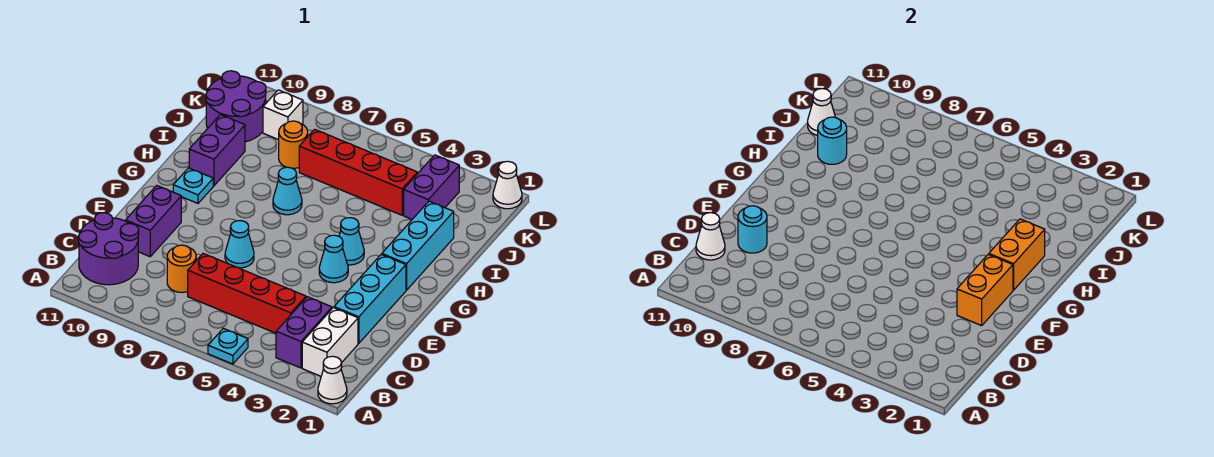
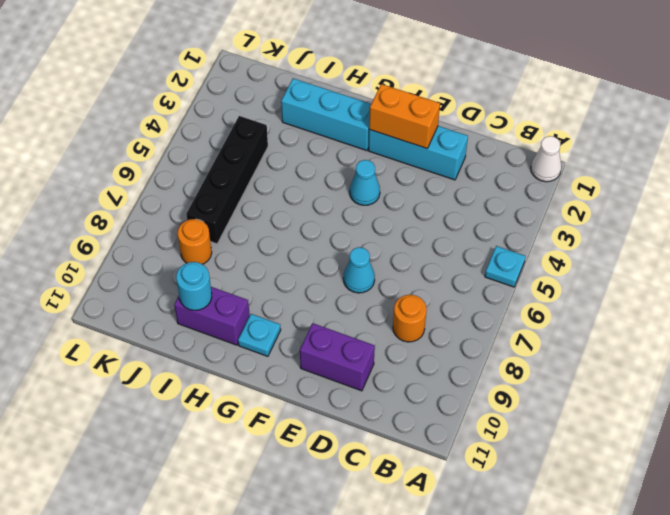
black 1x4 brick [186,116,268,244] -> red 1x4 brick [299,129,417,215]
none -> white 1x2 brick [302,308,358,376]
none -> purple 1x2 brick [276,297,332,368]
none -> purple 2x2 round brick [78,213,139,285]

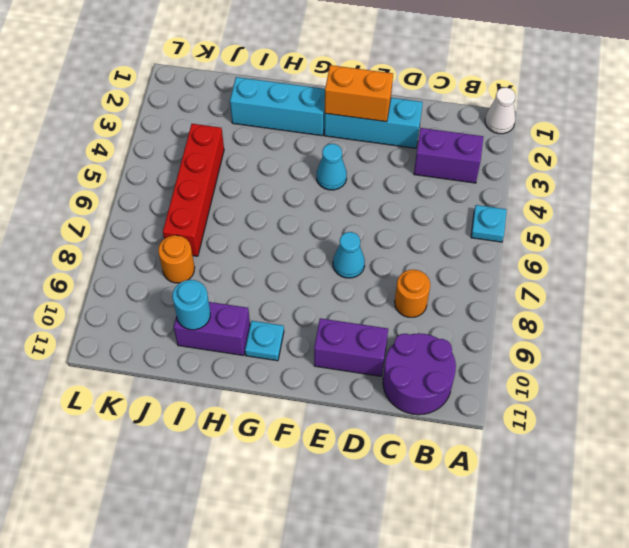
none -> white 1x2 brick [302,308,358,376]
none -> red 1x4 brick [188,254,306,333]
none -> cyan 1x1 cone [339,218,364,265]

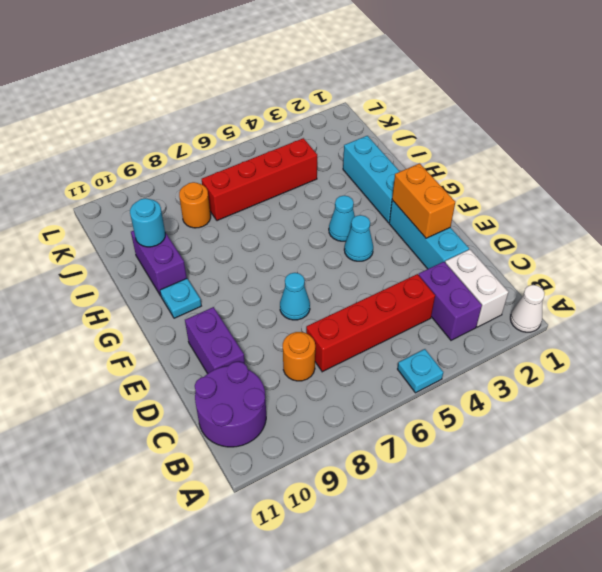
none -> cyan 1x1 cone [273,167,302,215]
none -> purple 1x2 brick [404,155,459,219]
none -> purple 2x2 round brick [206,71,266,142]

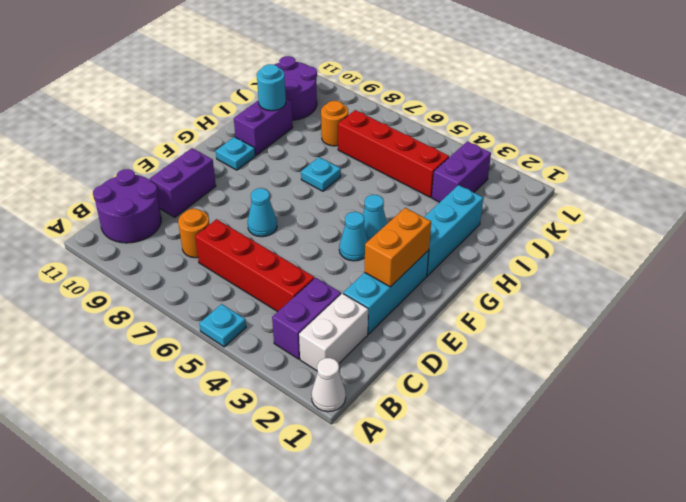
cyan 1x1 plate [301,157,341,191] -> cyan 1x1 cone [273,167,302,215]
none -> white 1x1 brick [263,90,303,140]
none -> white 1x1 cone [493,161,522,209]
none -> white 1x1 cone [696,213,725,260]

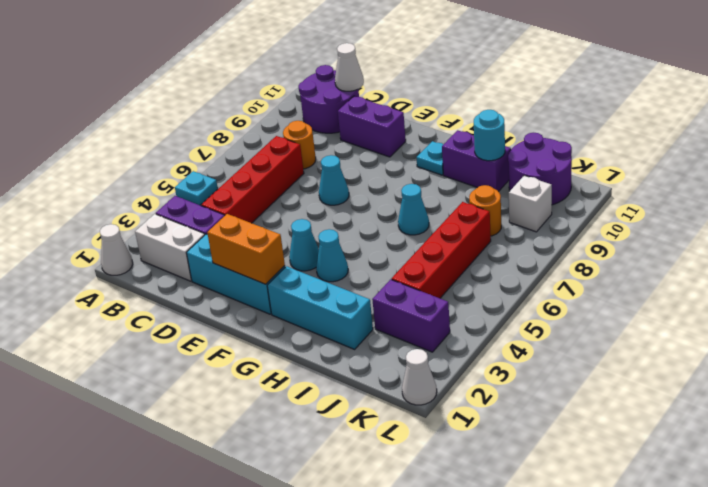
none -> cyan 1x1 round brick [738,206,767,253]
none -> orange 1x2 brick [989,219,1045,290]
none -> white 1x1 cone [808,89,836,135]

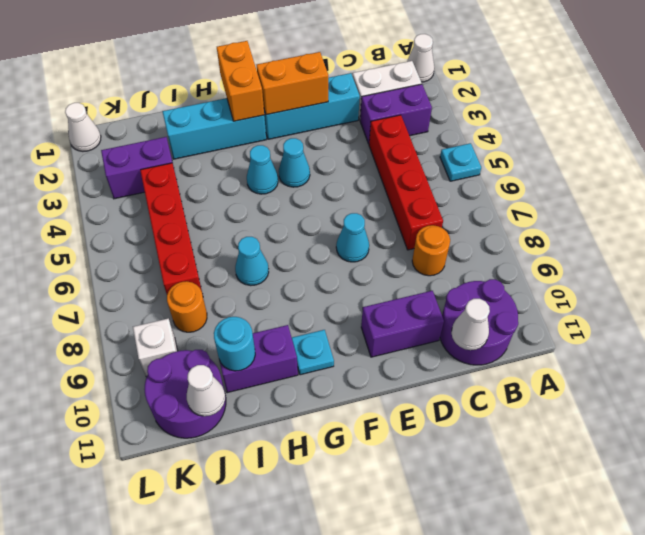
orange 1x2 brick [217,41,264,121] -> orange 1x2 brick turned to [989,219,1045,290]
none -> cyan 1x1 round brick [738,206,767,253]

